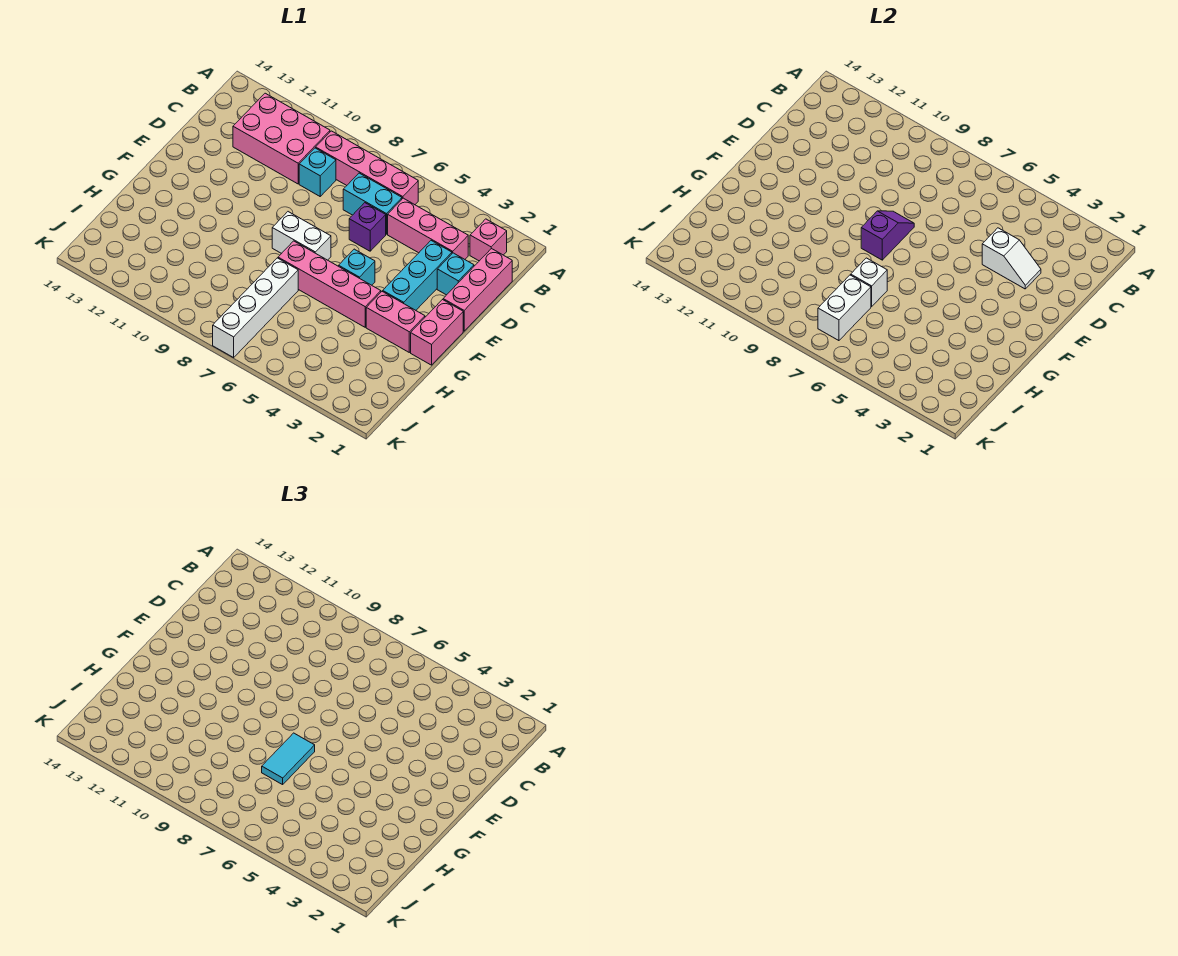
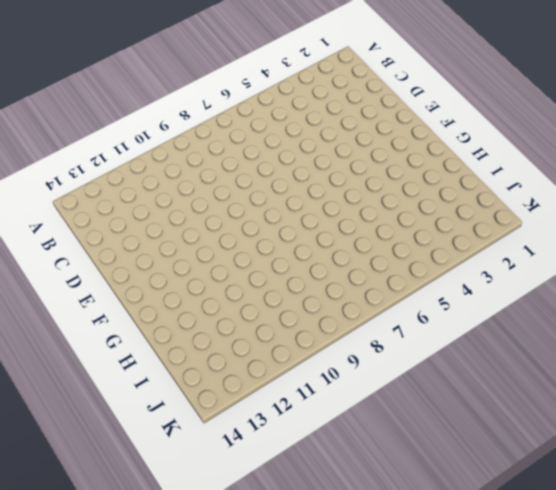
none -> pink 1x1 brick [470,219,507,261]
none -> pink 1x4 brick [316,131,418,205]
none -> pink 2x3 brick [233,93,330,184]

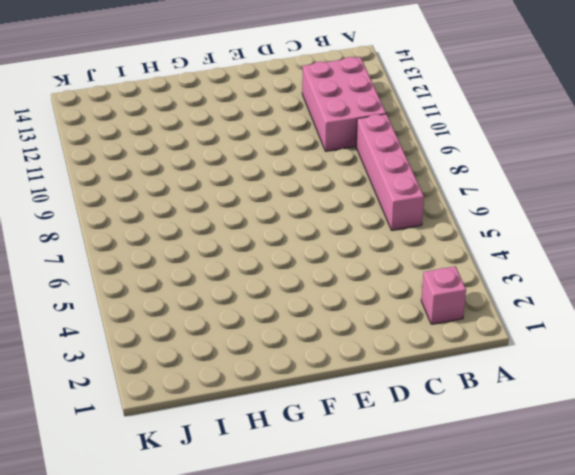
none -> pink 1x3 brick [443,248,512,331]
none -> pink 1x3 brick [388,198,468,259]
none -> cyan 1x2 brick [343,173,402,234]

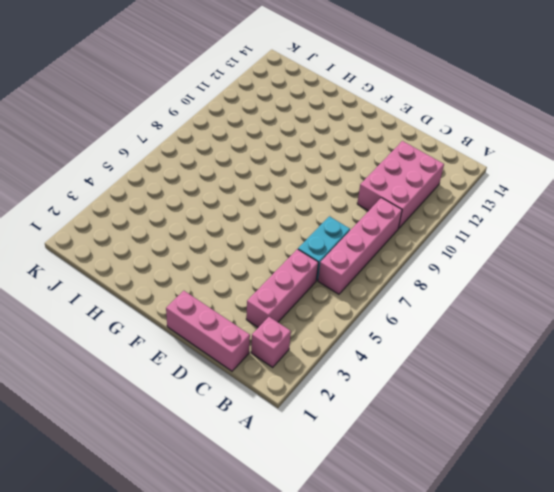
none -> cyan 1x1 brick [299,148,336,196]
none -> cyan 1x1 brick [437,253,474,295]
none -> cyan 1x3 brick [383,241,452,310]

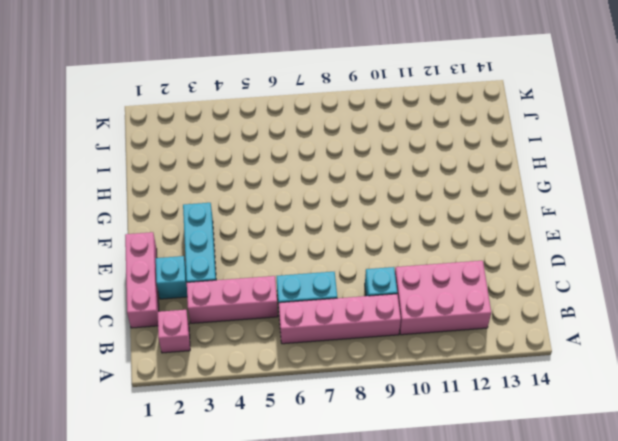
none -> purple 1x1 brick [349,203,386,251]
none -> pink 1x2 brick [411,300,463,365]
none -> cyan 1x1 brick [339,249,375,285]

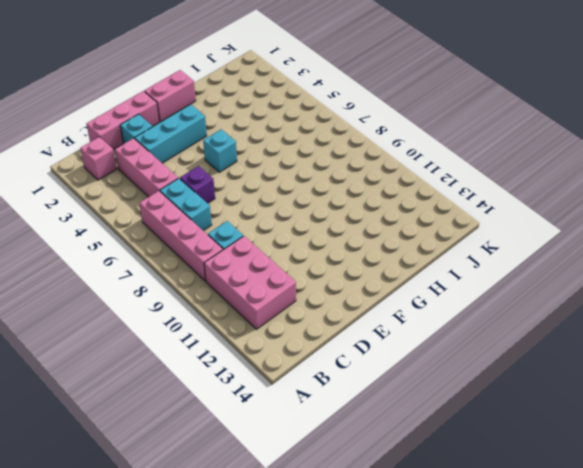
none -> white 1x2 brick [272,212,331,260]
none -> pink 1x2 brick [366,291,425,352]
none -> pink 1x4 brick [278,241,381,327]

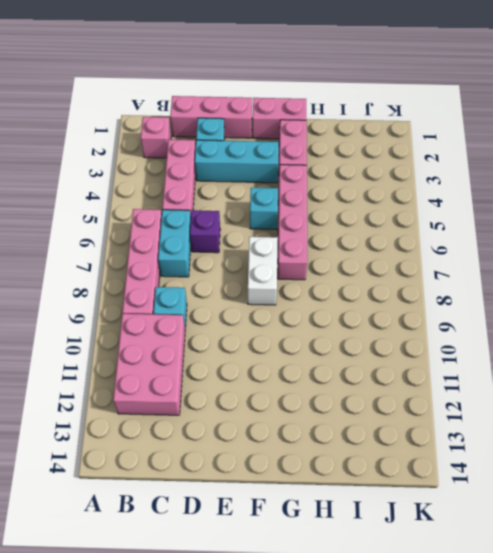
none -> white 1x4 brick [213,258,298,358]
none -> white 1x2 slope [982,228,1041,289]
none -> purple 1x2 slope [861,211,914,260]

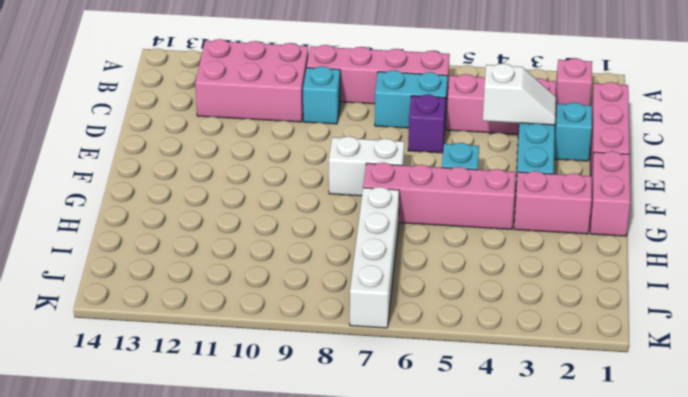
none -> purple 1x2 slope [861,211,914,260]
none -> white 1x1 brick [851,258,887,307]
none -> white 1x2 brick [818,275,871,341]

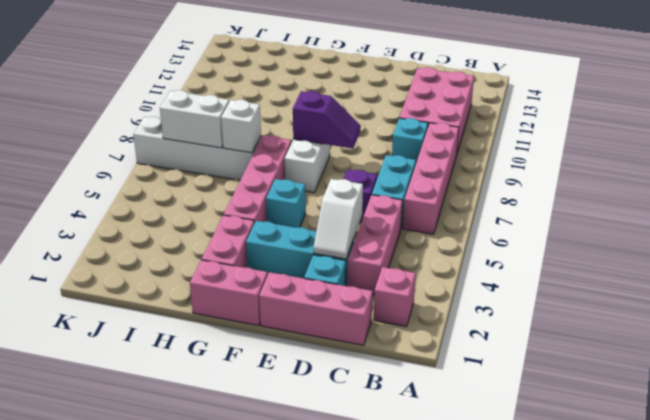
none -> cyan 1x2 tile [262,733,315,785]

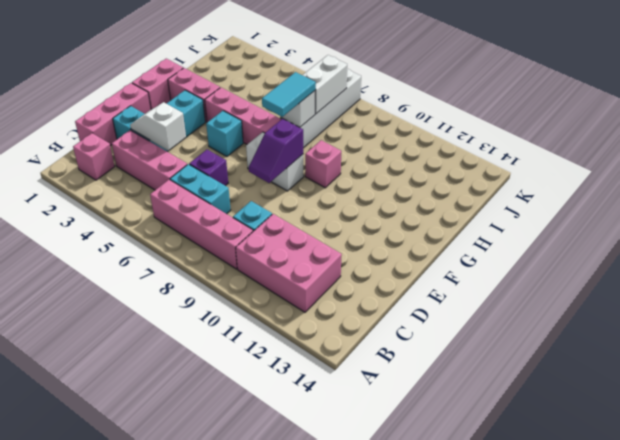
pink 1x1 brick [305,140,341,188] -> none

